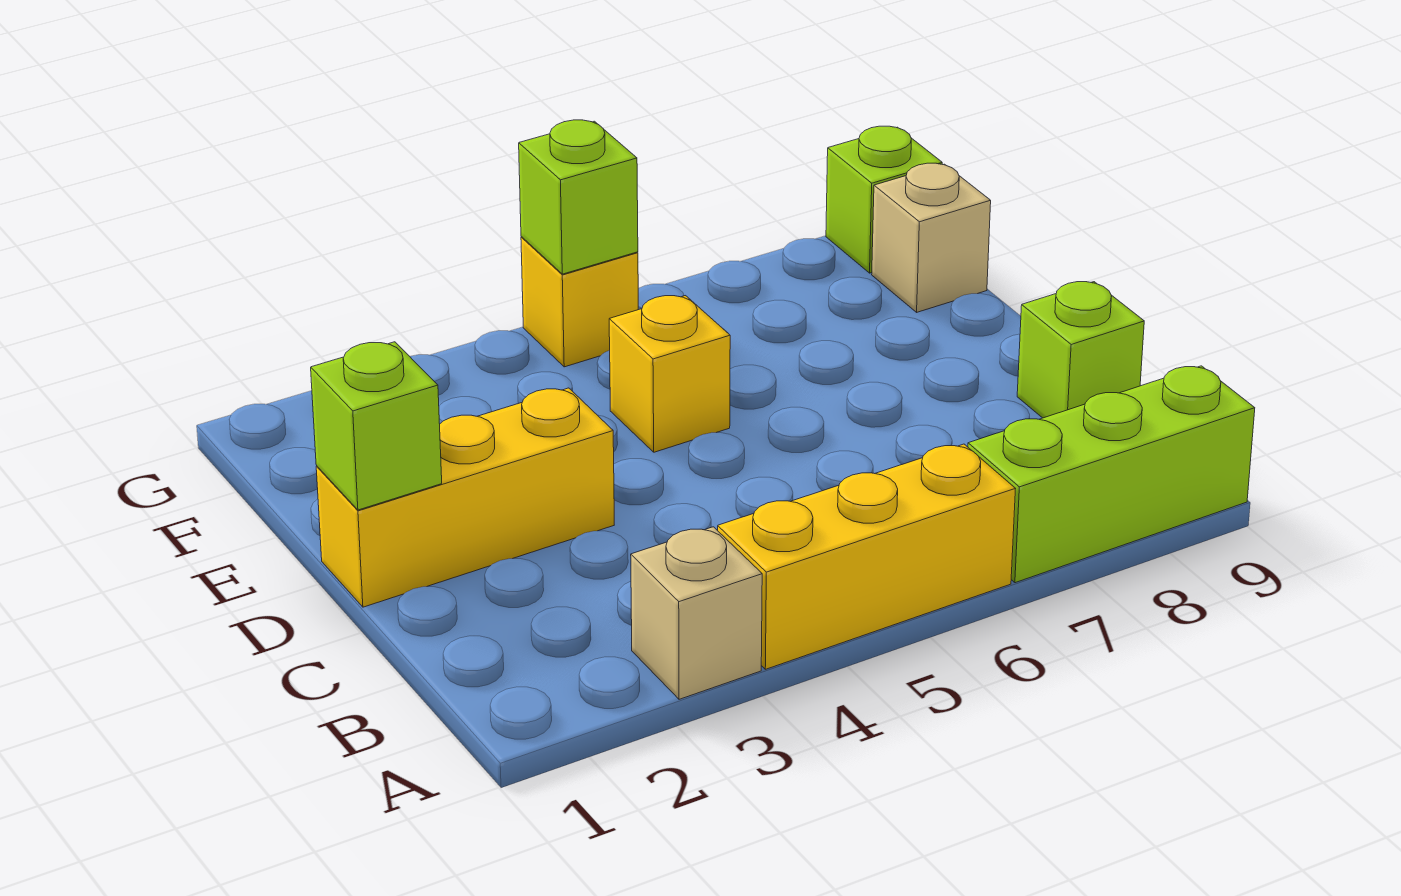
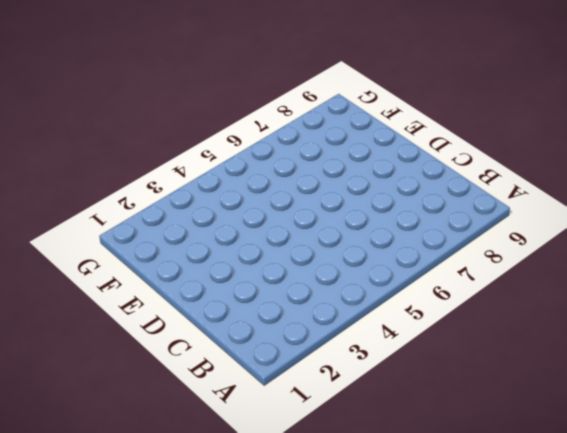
none -> tan 1x1 brick [631,527,762,699]
none -> yellow 1x3 brick [718,444,1015,669]

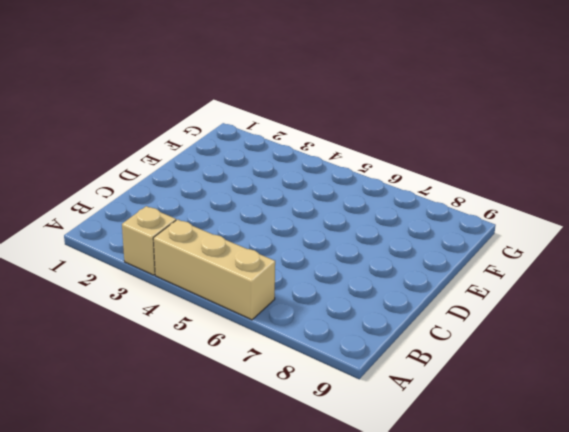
tan 1x3 brick [153,219,275,320] -> yellow 1x3 brick [718,444,1015,669]
none -> lime 1x3 brick [968,366,1255,583]
none -> lime 1x1 brick [1017,282,1144,418]

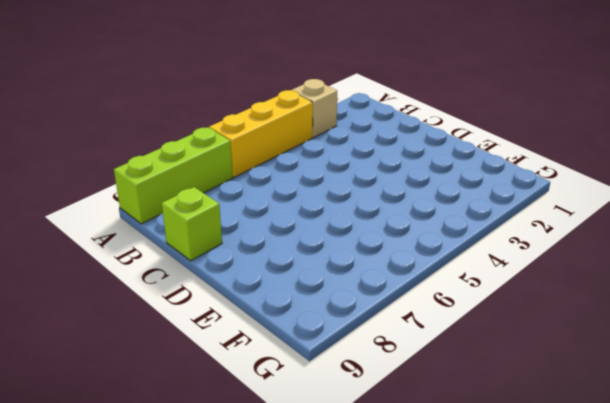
none -> yellow 1x3 brick [316,388,614,607]
none -> yellow 1x1 brick [609,296,730,452]

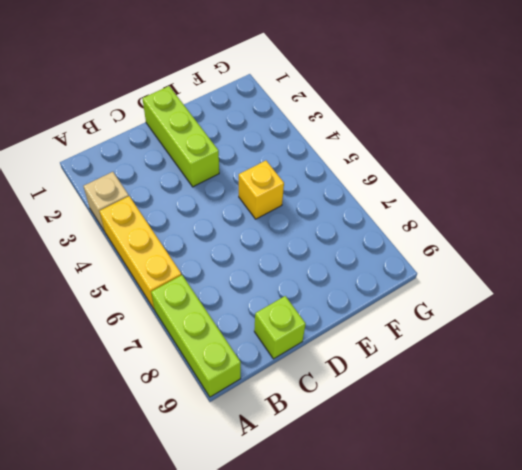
lime 1x3 brick [142,86,219,187] -> yellow 1x3 brick [316,388,614,607]
none -> tan 1x1 brick [872,163,991,312]
none -> yellow 1x1 brick [521,237,638,367]

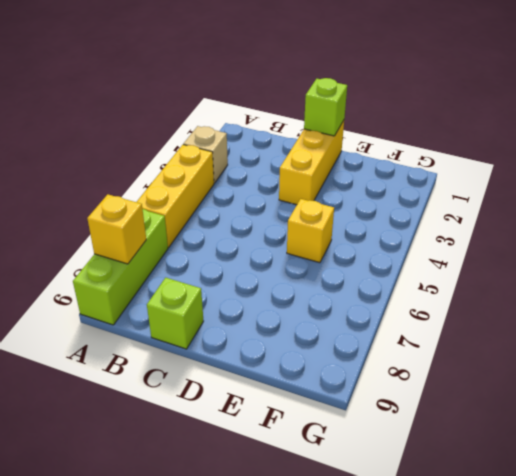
yellow 1x1 brick [87,194,146,264] -> yellow 1x1 brick moved to [521,237,638,367]
none -> tan 1x1 brick [872,163,991,312]
none -> lime 1x1 brick [826,126,942,273]

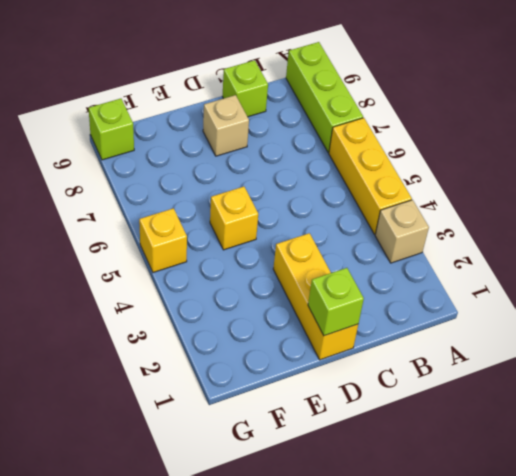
tan 1x1 brick [203,95,249,156] -> tan 1x1 brick moved to [872,163,991,312]
none -> lime 1x1 brick [519,120,638,274]

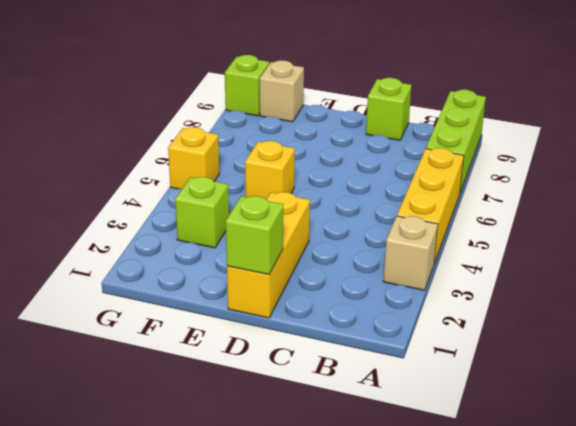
lime 1x1 brick [175,177,229,248] -> lime 1x1 brick moved to [519,120,638,274]

